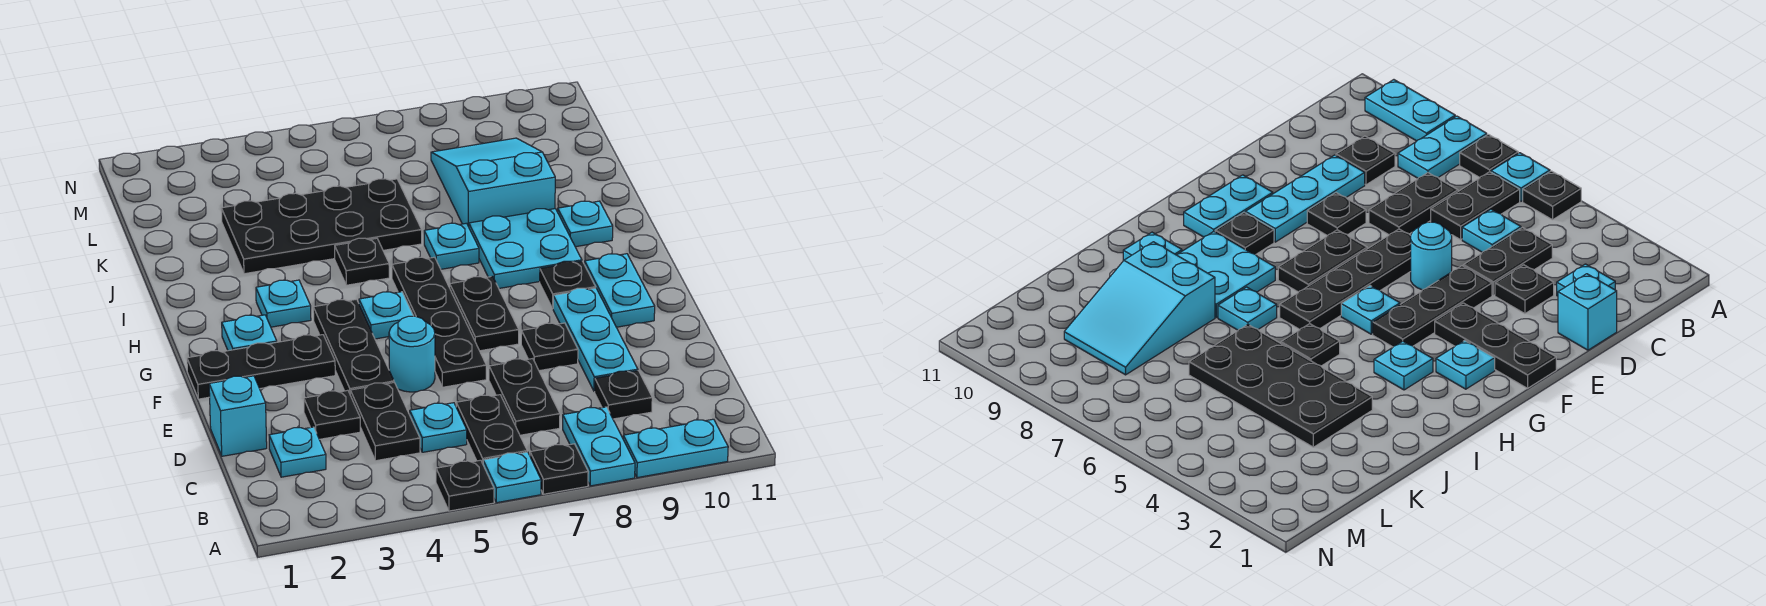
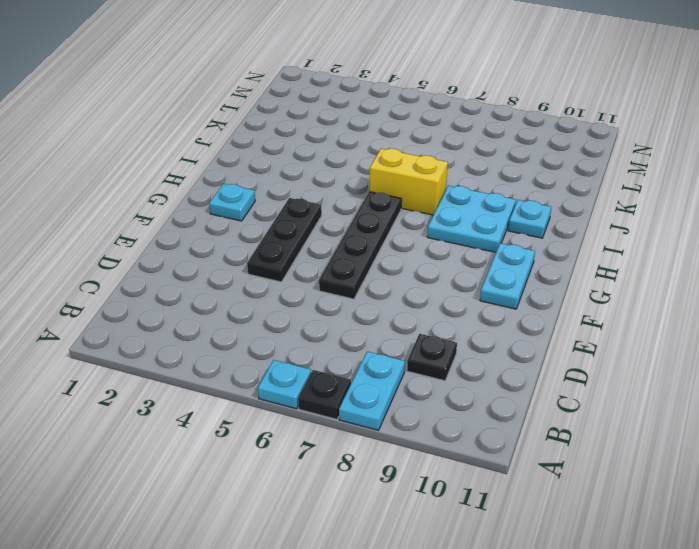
yellow 1x2 brick [370,149,448,215] -> cyan 1x1 plate [424,223,479,269]
none -> black 1x1 plate [436,460,494,511]
none -> cyan 1x2 plate [623,419,728,478]
none -> black 1x2 plate [456,395,527,463]
none -> cyan 1x1 plate [269,427,326,477]

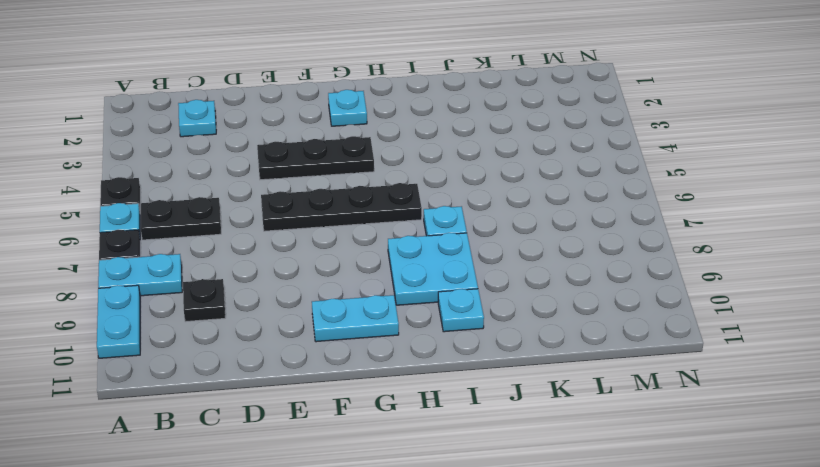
none -> black 1x2 plate [350,383,420,461]
none -> cyan 1x1 plate [410,403,467,452]
none -> black 1x2 plate [489,359,560,435]
none -> cyan 1x1 brick [209,376,267,456]

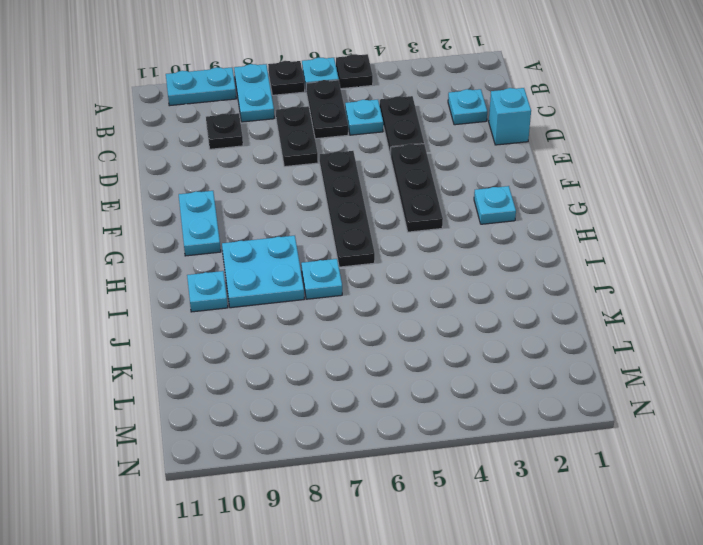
none -> black 1x1 plate [304,390,360,439]
none -> cyan 1x3 plate [553,288,638,391]
none -> cyan 1x1 round brick [389,316,435,392]
none -> black 1x1 plate [521,323,578,371]

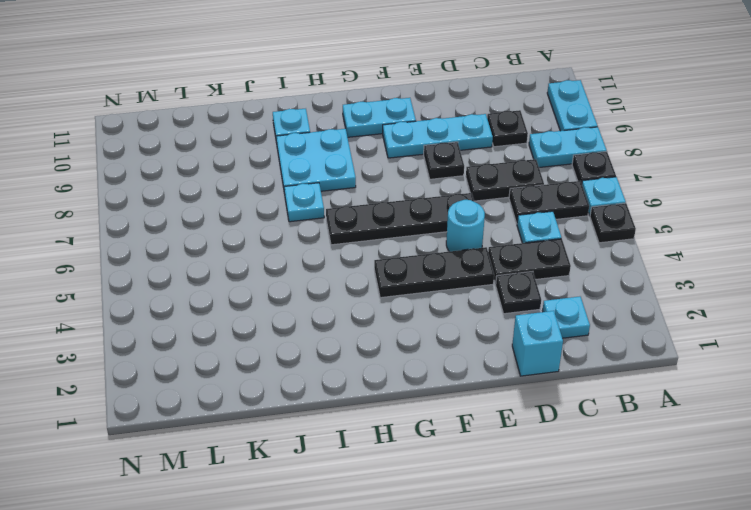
none -> black 1x3 plate [187,335,335,399]
none -> black 1x2 plate [450,276,519,351]
none -> cyan 1x1 plate [222,315,277,351]
none -> cyan 1x1 plate [359,292,413,339]

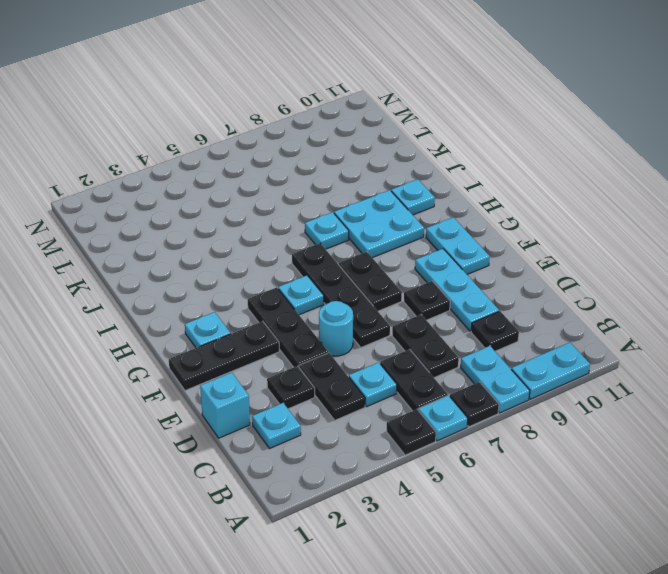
none -> black 1x1 plate [540,261,596,308]
none -> cyan 1x1 plate [256,280,311,327]
none -> black 1x1 plate [335,238,389,285]
none -> black 2x4 plate [221,179,422,274]

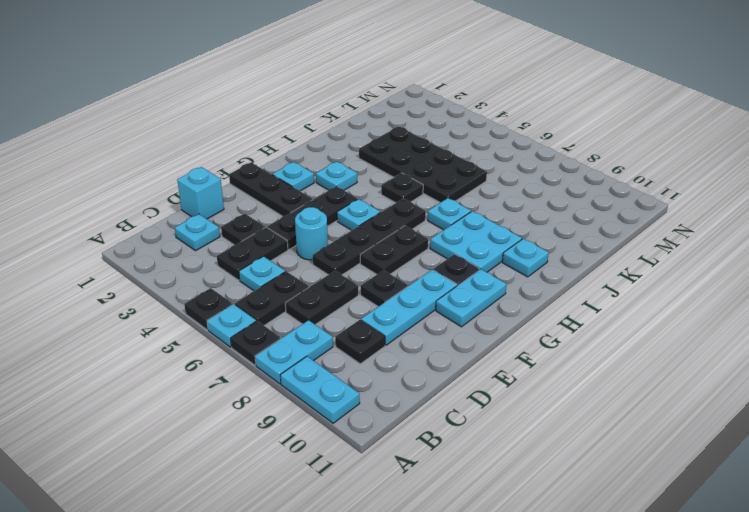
none -> cyan 2x3 slope [431,138,555,227]

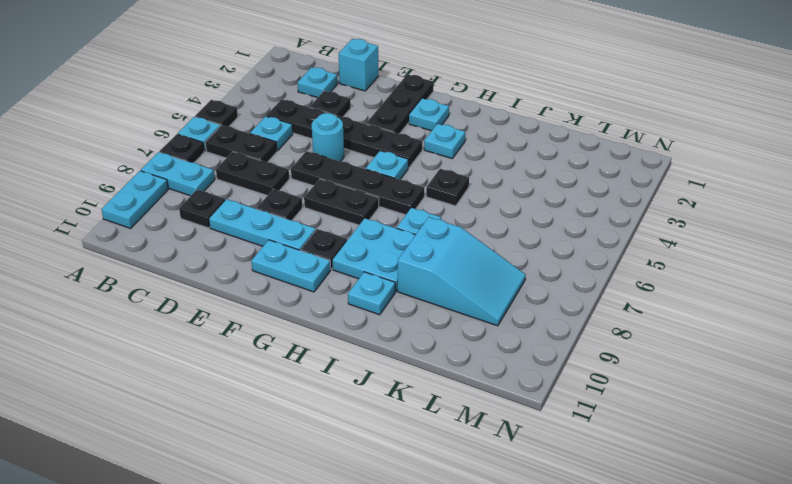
none -> black 2x4 plate [221,179,422,274]

